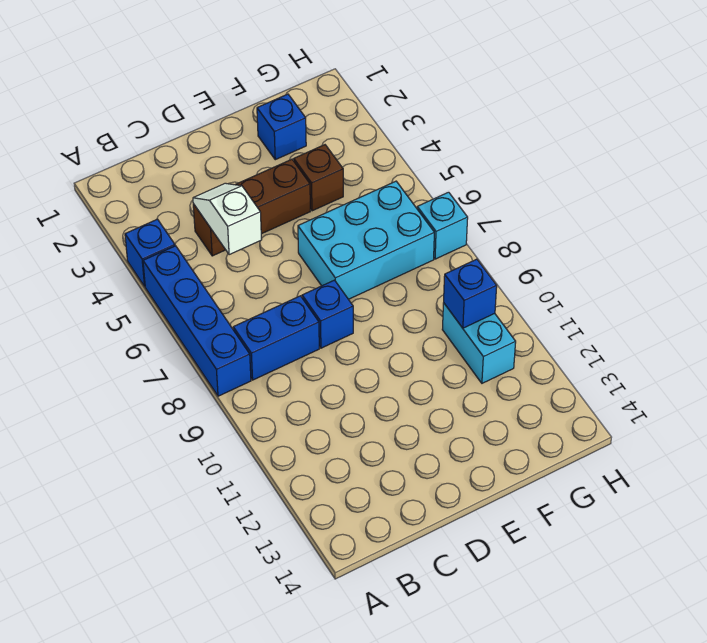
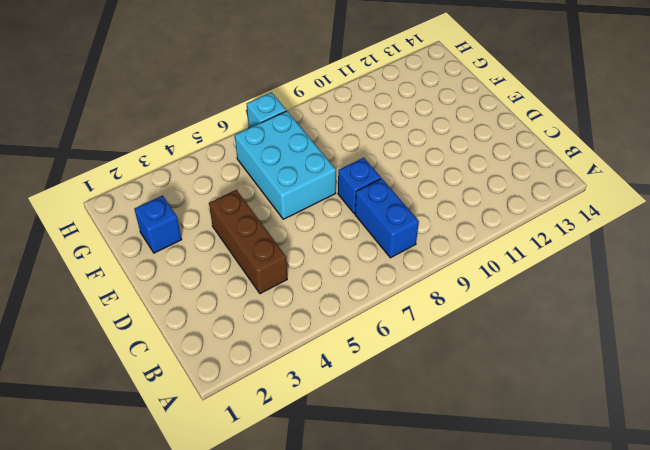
none -> blue 1x1 brick [125,219,175,286]
none -> blue 1x4 brick [143,246,251,396]
none -> brown 1x1 brick [294,145,343,211]

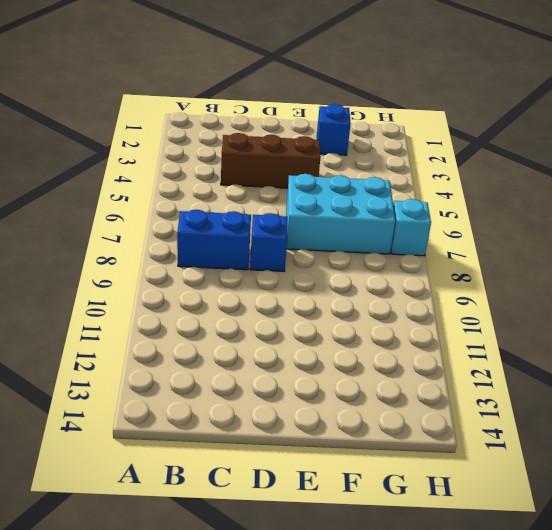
none -> blue 1x1 brick [125,219,175,286]
none -> blue 1x4 brick [143,246,251,396]
none -> brown 1x1 brick [294,145,343,211]

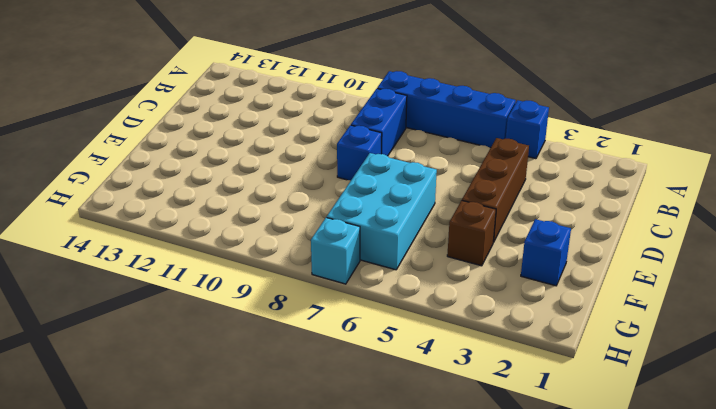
none -> cyan 1x2 brick [442,303,516,383]
none -> white 1x2 slope [193,183,262,255]
none -> blue 1x1 brick [444,259,497,328]

